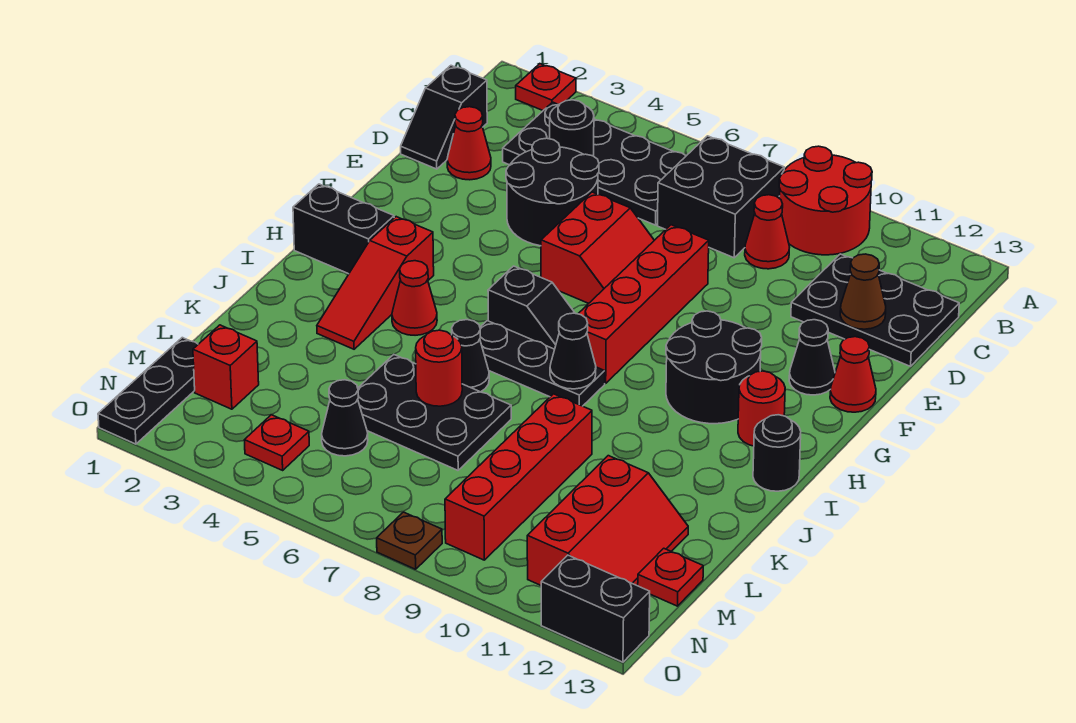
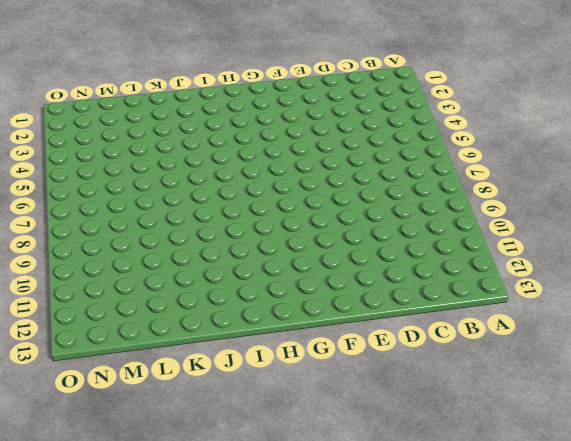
none -> red 1x1 plate [516,64,576,110]
none -> red 2x2 round brick [779,146,872,255]
none -> black 2x4 plate [503,102,686,225]
none -> black 2x2 brick [657,136,784,258]

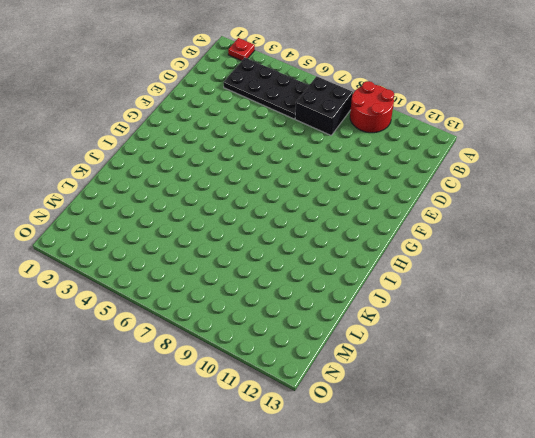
none -> black 1x2 slope [401,66,487,169]
none -> red 1x1 cone [745,195,790,269]
none -> black 2x3 plate [791,254,959,366]
none -> red 1x1 cone [447,107,491,180]

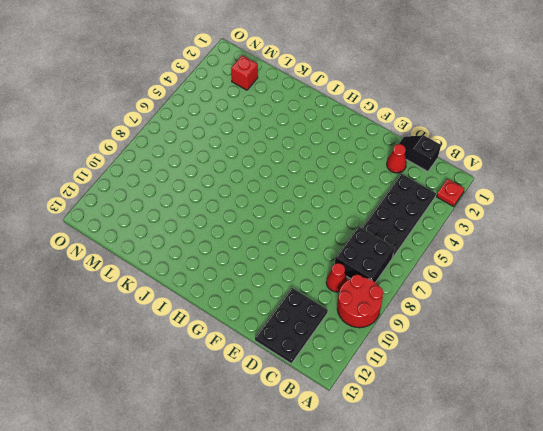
none -> black 2x2 round brick [506,138,599,246]
none -> red 2x2 slope [541,192,654,303]
none -> red 1x4 brick [578,225,709,383]
none -> black 1x1 cone [789,320,835,395]

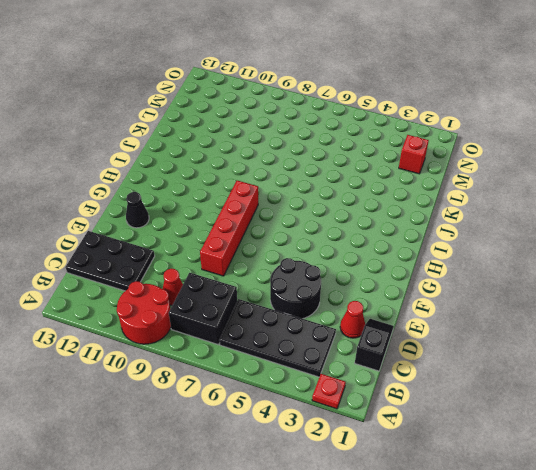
none -> red 2x2 slope [541,192,654,303]
none -> red 1x1 cone [830,337,876,412]
none -> black 2x2 round brick [666,311,762,424]
none -> black 1x2 brick [293,184,394,274]

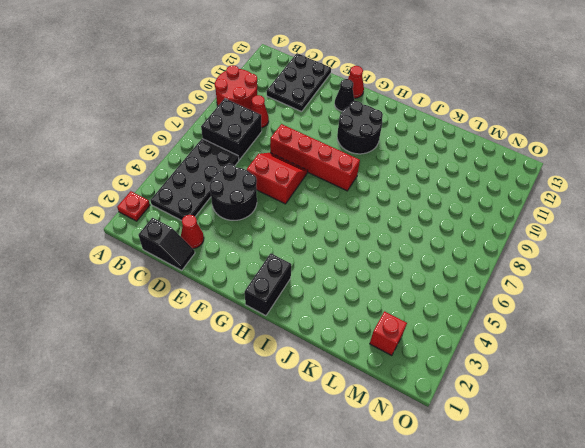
none -> red 1x3 slope [317,217,434,349]
none -> black 1x2 slope [488,266,575,349]
none -> red 1x1 round brick [738,371,785,446]
none -> red 1x1 cone [392,261,437,335]

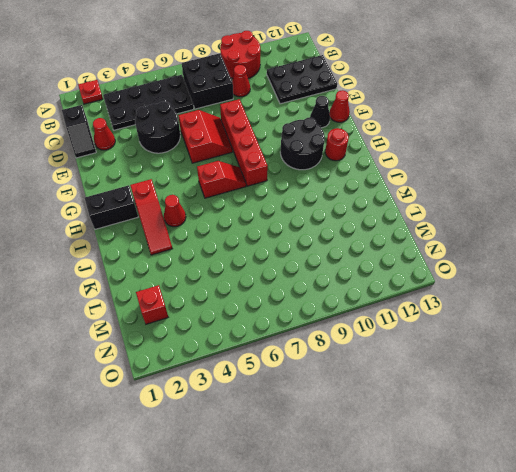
red 1x2 slope [197,161,246,198] -> black 1x2 slope [488,266,575,349]
none -> black 1x3 plate [480,321,605,406]
none -> black 1x1 round brick [753,415,801,491]
none -> black 1x1 cone [452,320,489,392]
none -> black 2x3 plate [358,355,511,470]

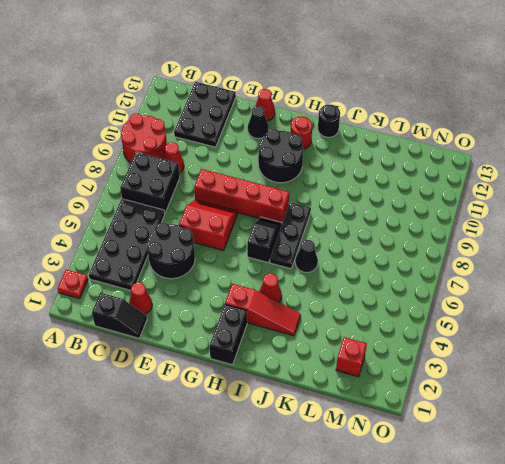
none -> black 2x3 plate [358,355,511,470]
none -> red 1x4 brick [445,394,592,560]
none -> red 2x3 slope [527,456,688,586]
none -> black 1x3 plate [98,338,198,444]

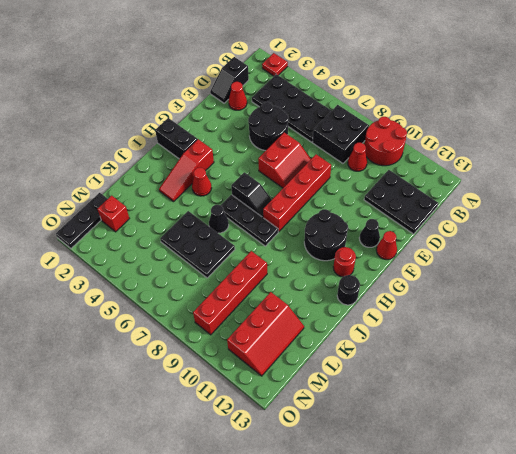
none -> black 1x1 cone [322,380,368,456]
none -> red 1x1 plate [638,548,703,606]
none -> red 1x1 plate [244,415,309,470]
none -> brown 1x1 plate [377,512,442,569]

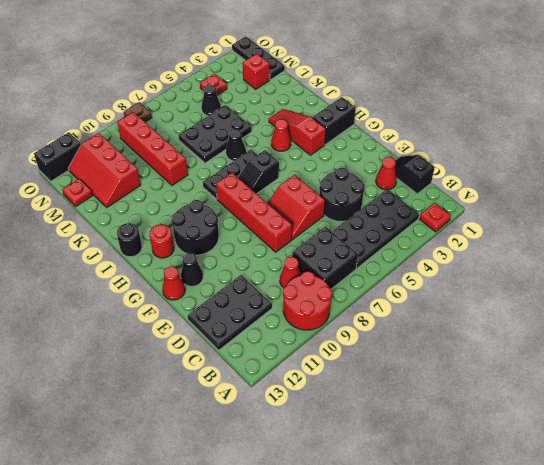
none -> black 1x1 round brick [550,100,594,156]
none -> brown 1x1 cone [840,254,886,329]
none -> black 1x1 cone [550,313,596,389]
none -> red 1x1 round brick [416,330,462,406]

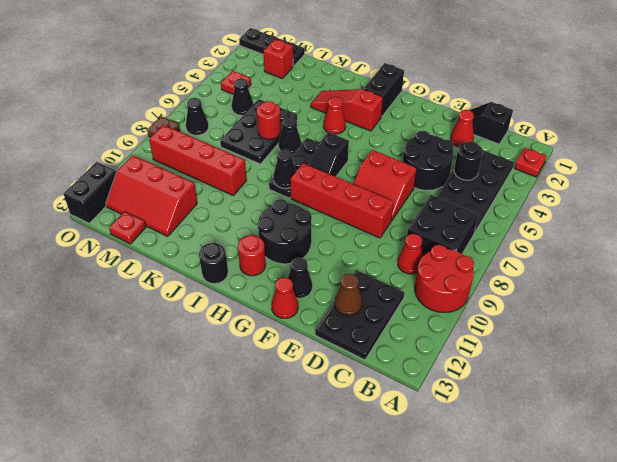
black 1x1 cone [186,98,209,135] -> none

